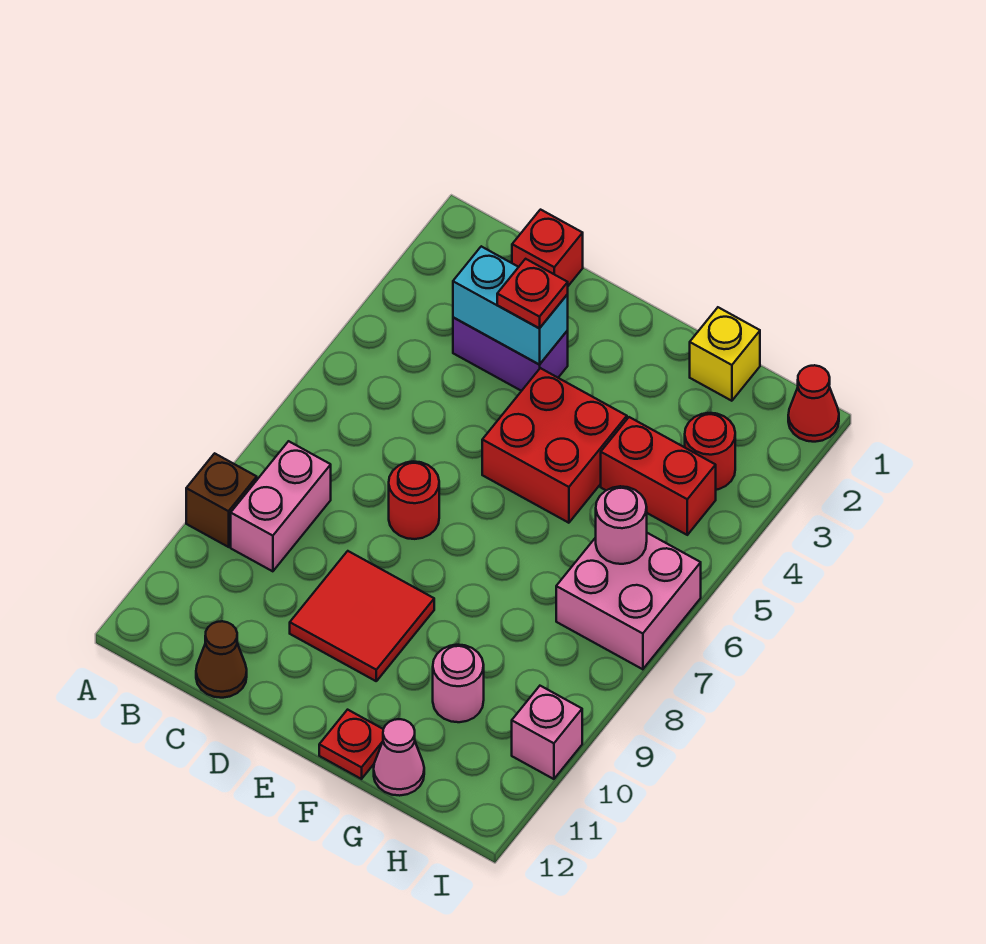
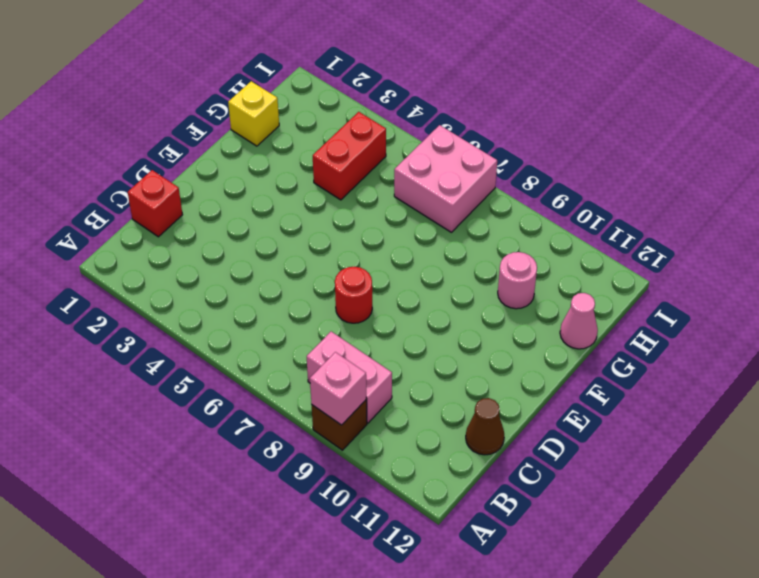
pink 1x1 brick [310,352,367,425] -> pink 1x1 brick moved to [512,686,582,779]
none -> purple 1x2 brick [453,317,568,391]
none -> red 2x2 tile [290,551,434,681]
none -> red 2x2 brick [482,368,627,523]

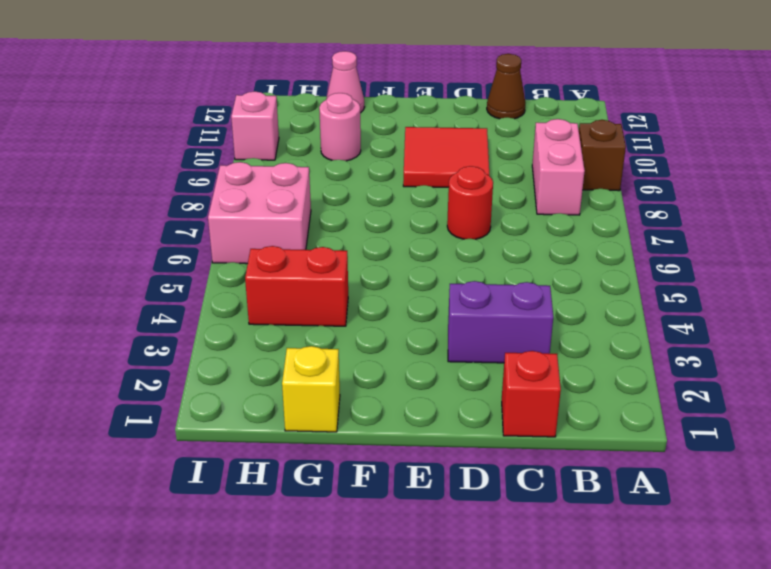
none -> red 2x2 brick [482,368,627,523]
none -> red 1x1 plate [319,710,383,779]
none -> red 1x1 round brick [685,413,735,490]

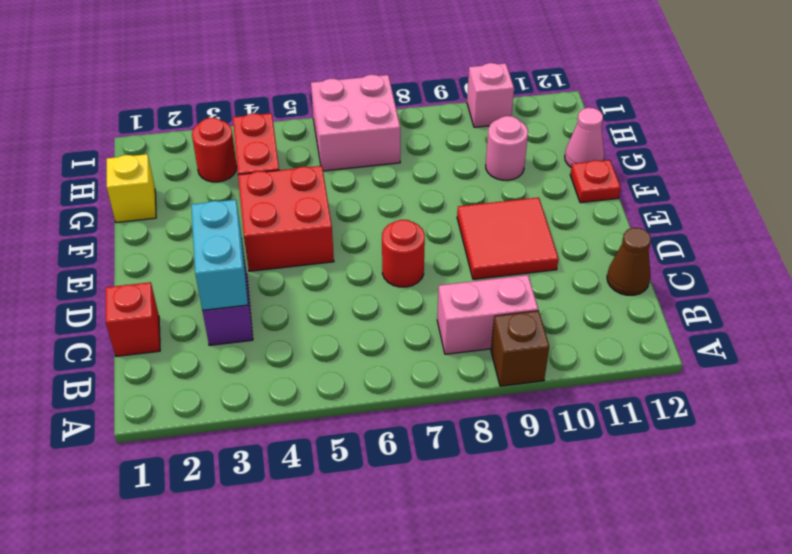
none -> red 1x1 cone [788,365,839,442]
none -> pink 1x1 round brick [596,486,647,564]
none -> red 1x1 plate [497,259,568,328]

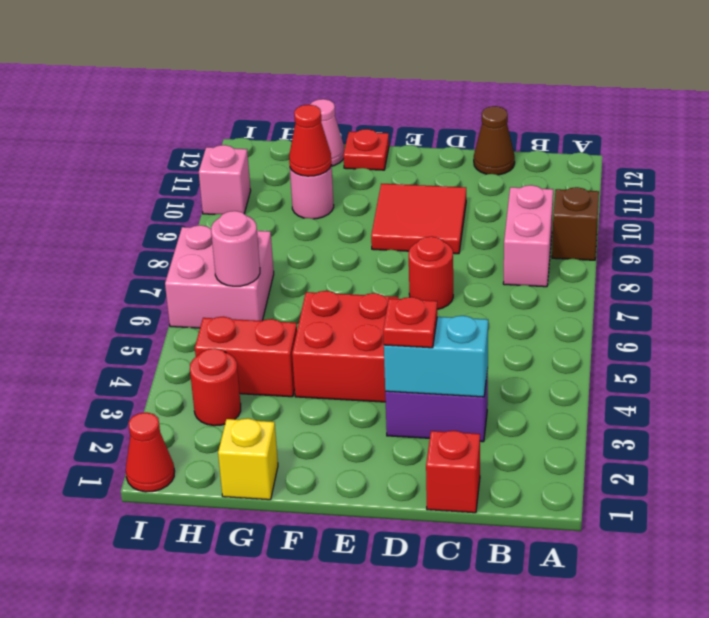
red 1x1 cone [289,105,332,176] -> none

